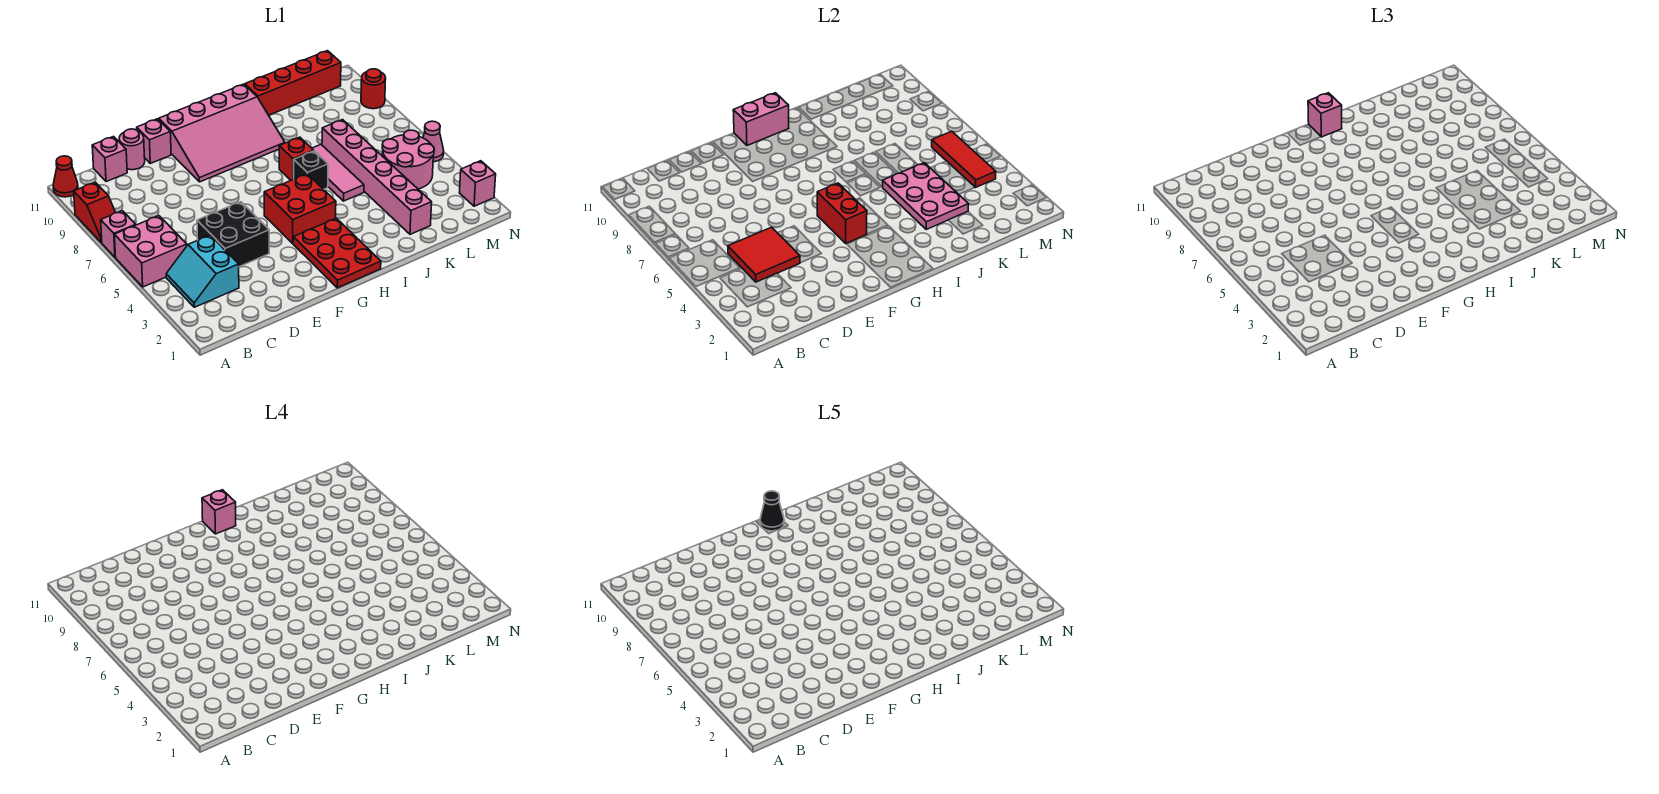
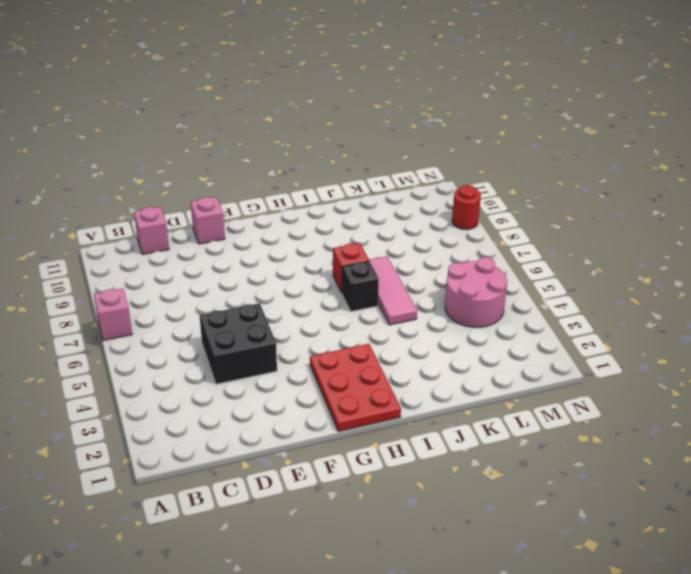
none -> pink 2x2 brick [114,216,187,287]
none -> red 1x2 slope [74,182,116,243]
none -> red 1x1 cone [53,156,78,197]

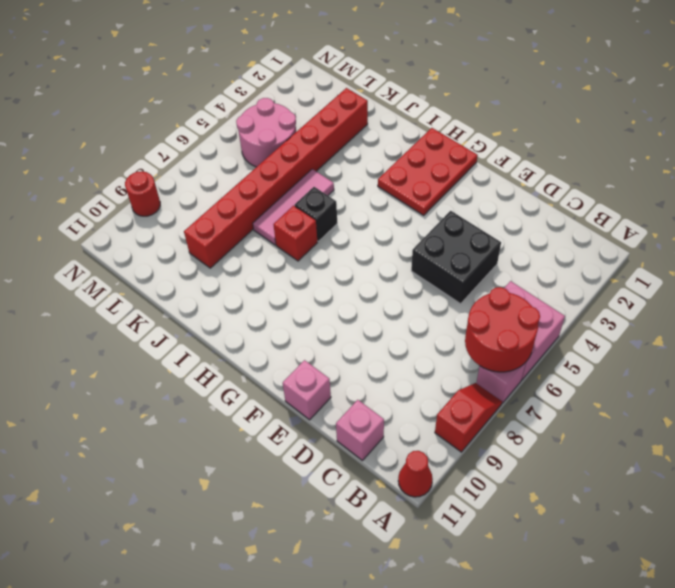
red 2x2 round brick [465,287,540,372] -> none
red 1x8 brick [184,88,368,268] -> pink 1x6 brick [322,120,432,234]
none -> cyan 2x2 slope [166,235,239,307]
none -> pink 1x1 round brick [119,129,145,170]
none -> pink 3x4 slope [159,84,285,182]

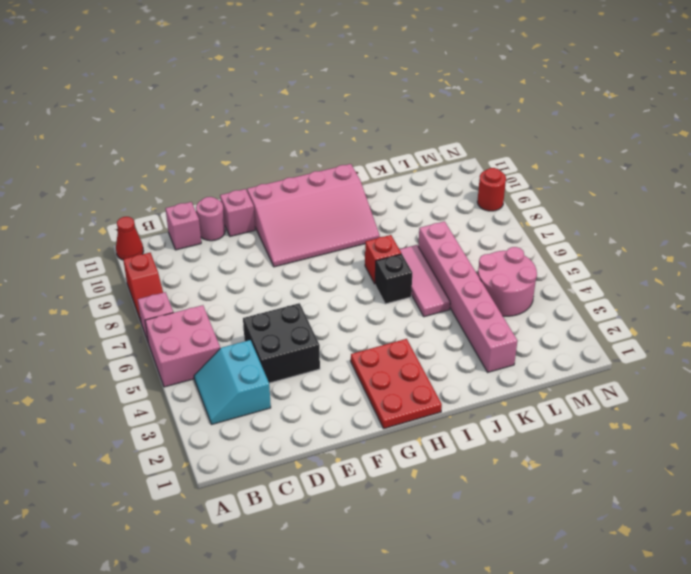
none -> red 2x2 brick [264,174,336,243]
none -> red 1x4 brick [245,51,341,115]
none -> pink 1x1 brick [460,161,496,206]

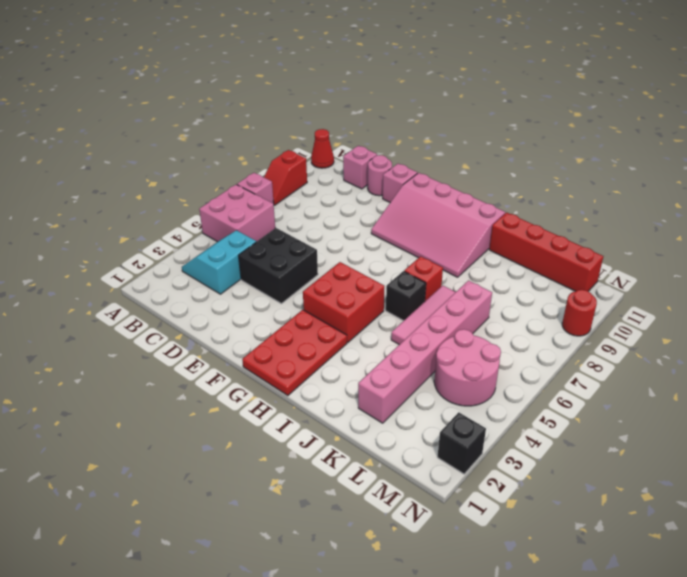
black 1x1 brick [438,412,486,474] -> pink 1x1 brick [460,161,496,206]
none -> pink 1x1 cone [423,121,444,162]
none -> red 2x2 tile [728,227,800,282]
none -> red 1x2 brick [817,183,867,243]

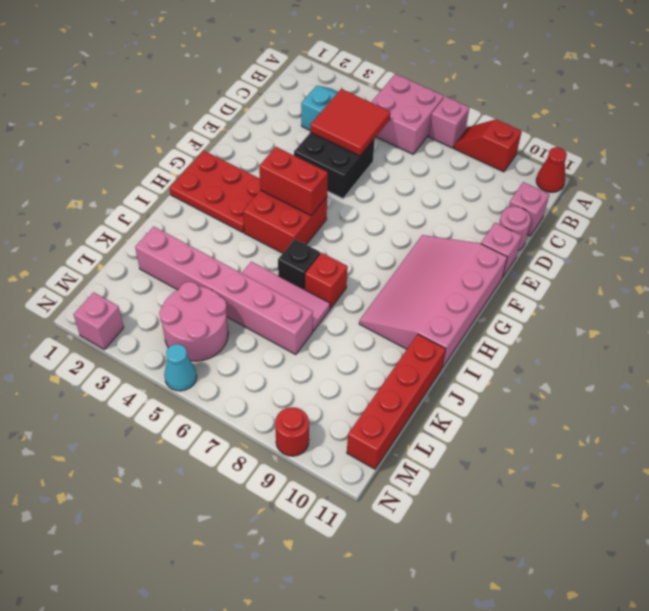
cyan 1x1 cone [164,344,197,391] -> pink 1x1 cone [423,121,444,162]
none -> pink 1x2 brick [733,93,789,145]
none -> pink 2x3 plate [883,163,969,229]
none -> red 1x3 tile [932,131,996,188]

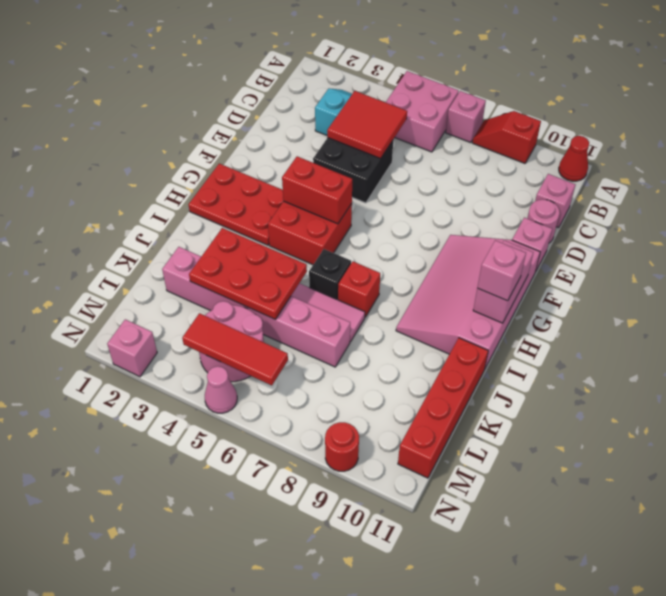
red 2x3 plate [189,228,307,319] -> pink 2x3 plate [883,163,969,229]
none -> pink 1x1 brick [202,490,236,534]
none -> black 1x1 cone [760,491,784,531]

